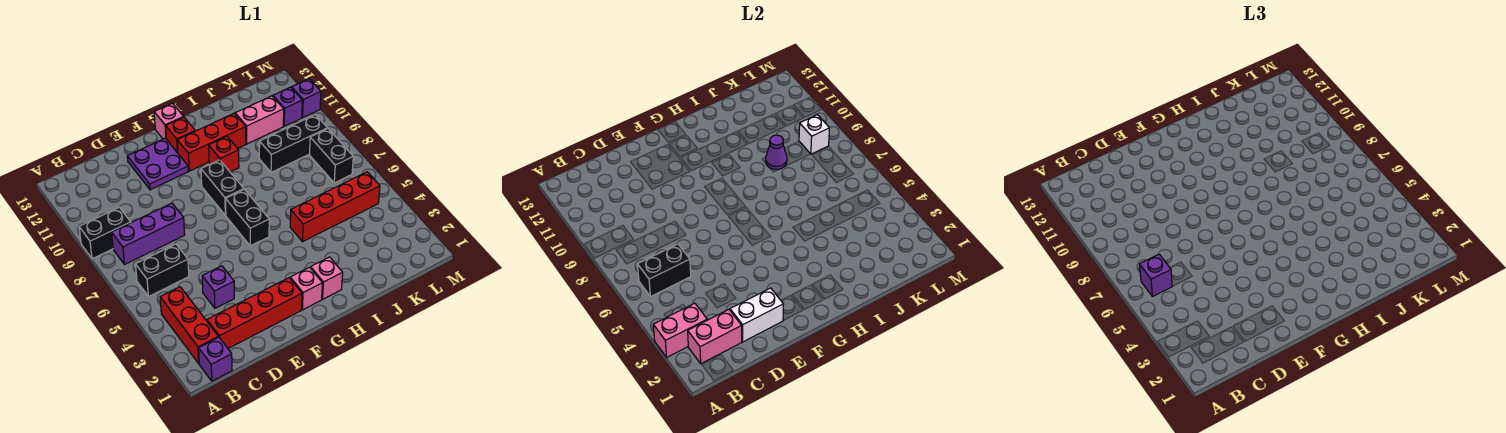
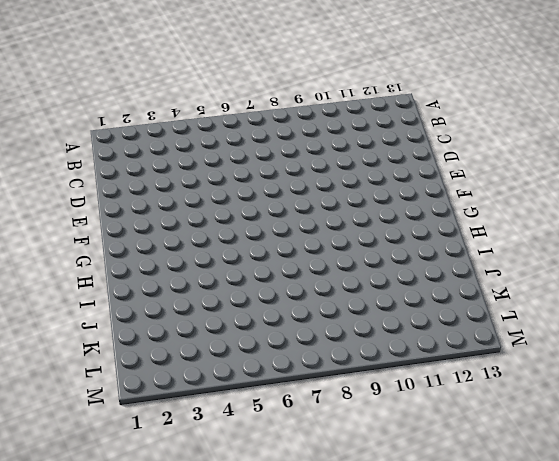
none -> black 1x2 brick [79,207,131,259]
none -> purple 1x1 brick [199,337,232,381]
none -> red 1x3 brick [160,287,218,364]

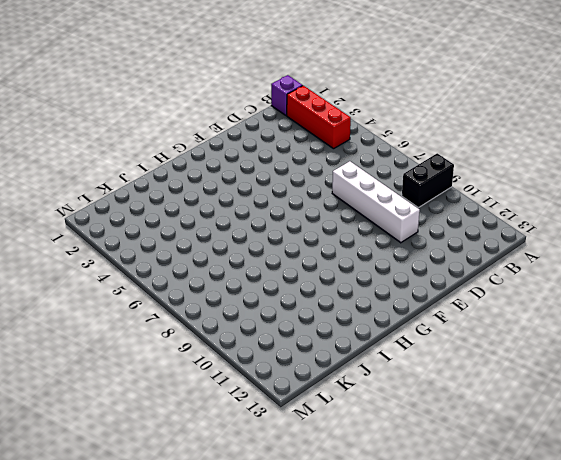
white 1x4 brick [332,161,420,243] -> purple 1x3 brick [112,203,185,265]
none -> black 1x2 brick [135,244,189,297]
none -> red 1x4 brick [207,278,302,348]
none -> purple 1x1 brick [202,266,234,308]

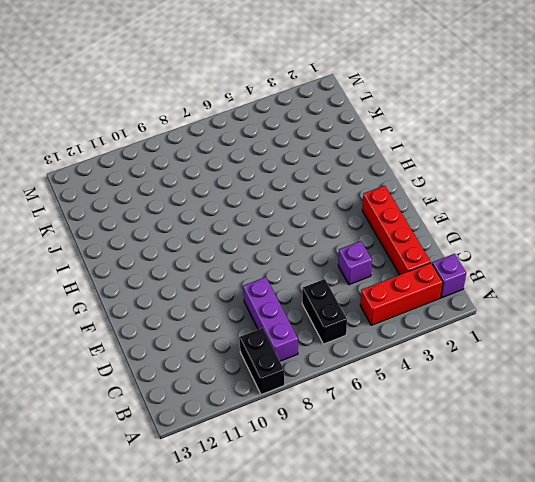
none -> purple 2x2 plate [127,138,188,190]
none -> pink 1x1 brick [290,267,322,310]
none -> black 1x2 brick [226,189,269,246]

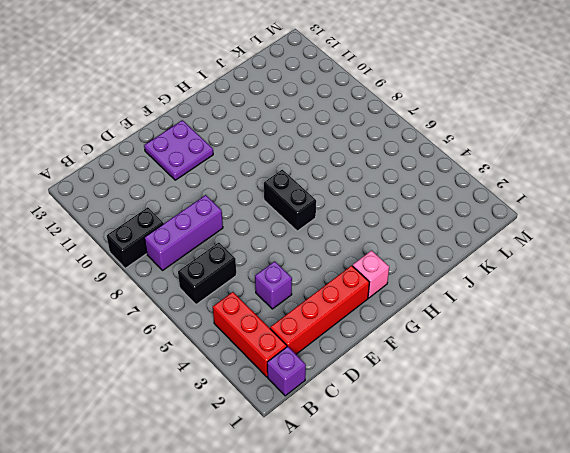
none -> black 1x2 brick [201,160,244,215]
none -> red 1x3 brick [177,113,246,171]
none -> red 1x1 brick [166,117,195,153]

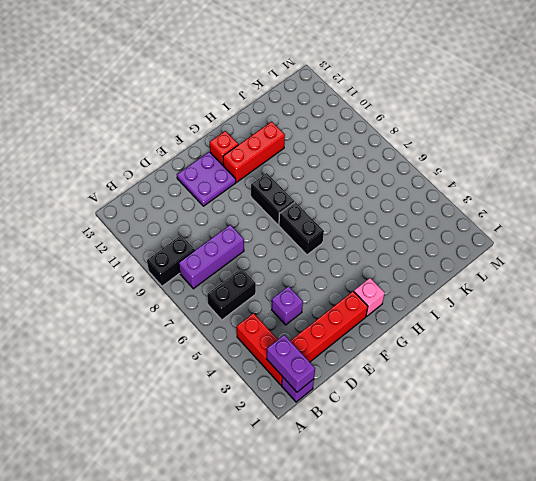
purple 1x2 brick [267,335,315,392] -> pink 1x2 brick [688,310,742,364]
none -> pink 1x1 brick [154,103,184,139]
none -> pink 1x1 brick [310,257,343,299]
none -> red 1x1 brick [209,137,239,172]

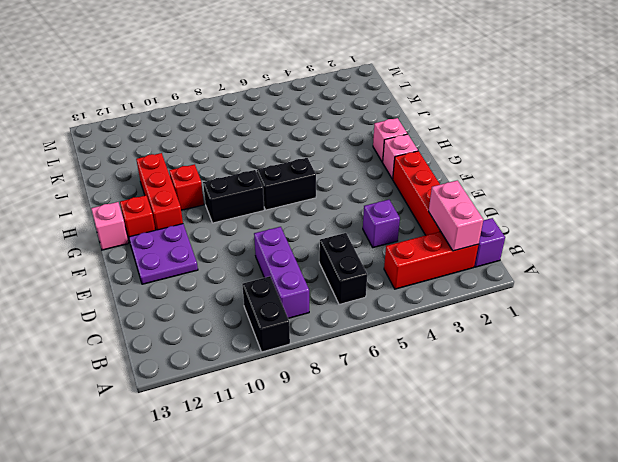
none -> red 1x4 brick [290,172,380,242]
none -> black 1x3 brick [259,115,328,172]
none -> pink 1x2 brick [235,96,284,144]

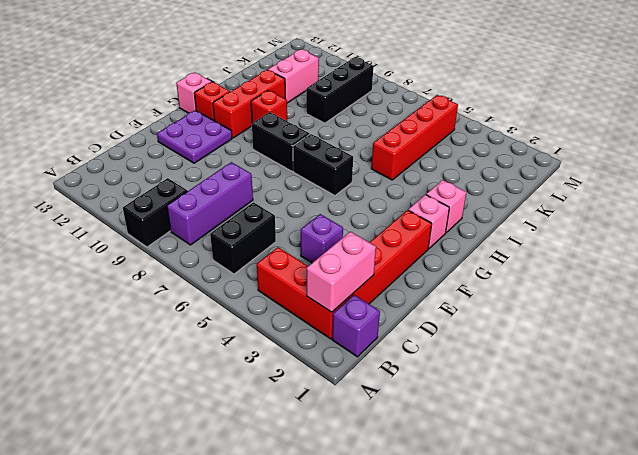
none -> black 1x2 brick [309,129,353,183]
none -> purple 1x1 brick [273,87,302,126]
none -> purple 1x1 brick [292,79,321,117]

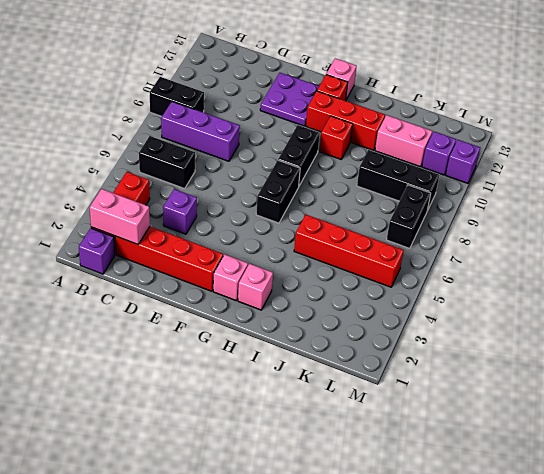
none -> pink 1x2 brick [653,303,707,357]
none -> black 1x2 brick [637,244,691,297]
none -> white 1x2 brick [730,288,784,342]

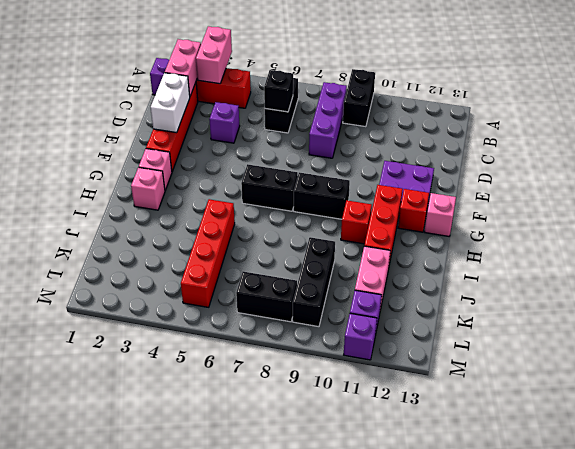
black 1x1 brick [264,70,293,112] -> black 1x2 brick [637,244,691,297]
none -> purple 1x1 cone [766,135,787,169]
none -> white 1x1 brick [799,115,830,154]
none -> purple 1x1 brick [1139,254,1172,297]

